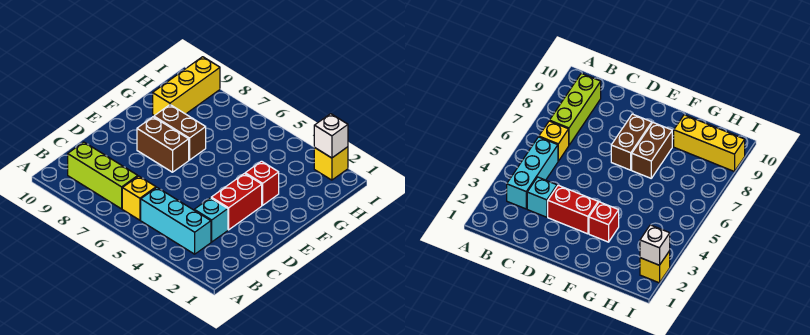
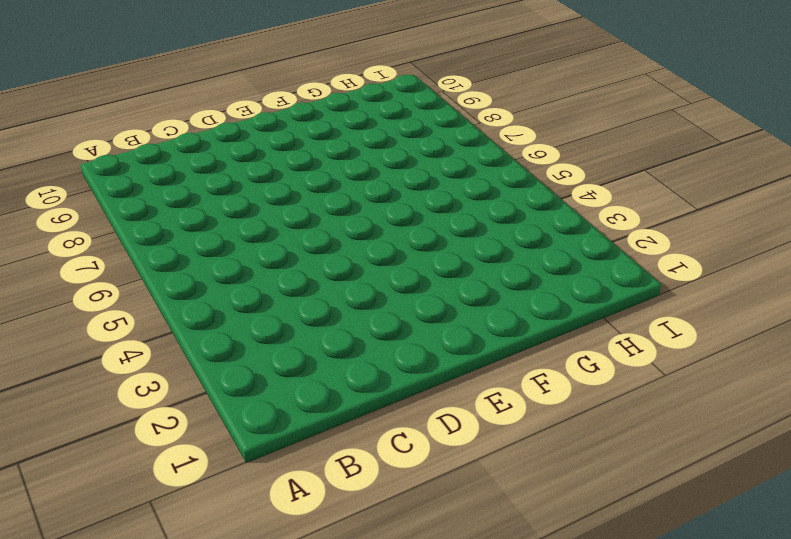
none -> cyan 1x3 brick [141,188,211,254]
none -> yellow 1x1 brick [122,176,156,220]

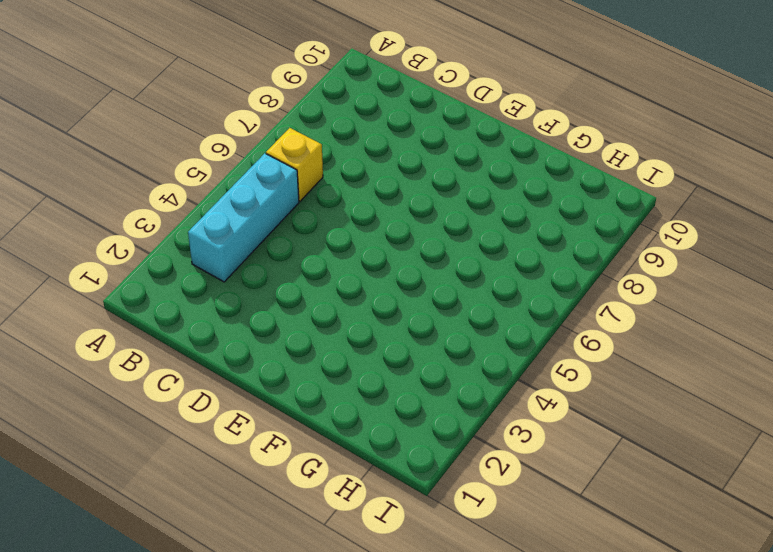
none -> lime 1x3 brick [68,142,138,209]
none -> cyan 1x1 brick [194,198,228,242]

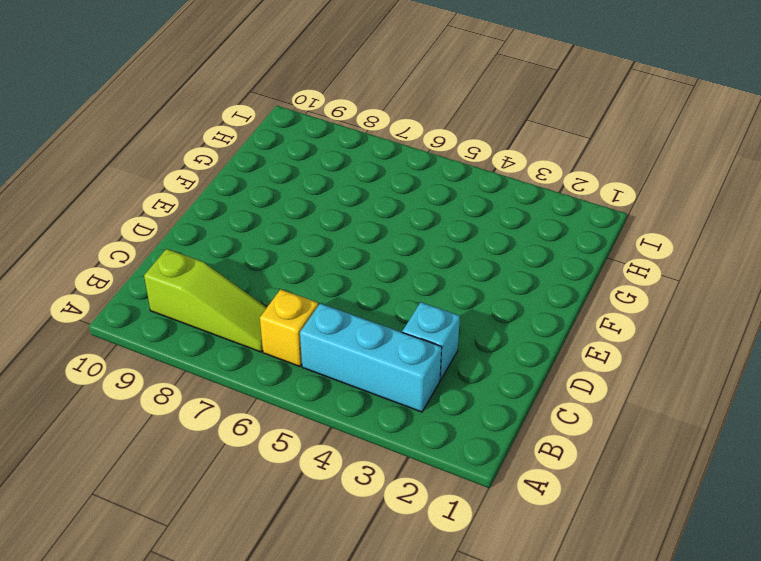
lime 1x3 slope [144,249,267,352] -> lime 1x3 brick [68,142,138,209]
none -> red 1x2 brick [211,174,262,230]
none -> brown 1x2 brick [137,117,189,172]

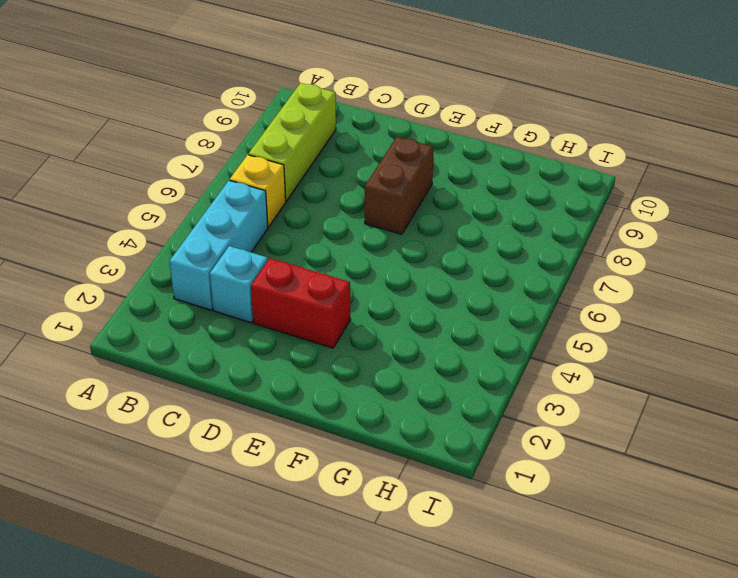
none -> red 1x1 brick [245,161,279,205]
none -> brown 1x2 brick [154,105,206,160]

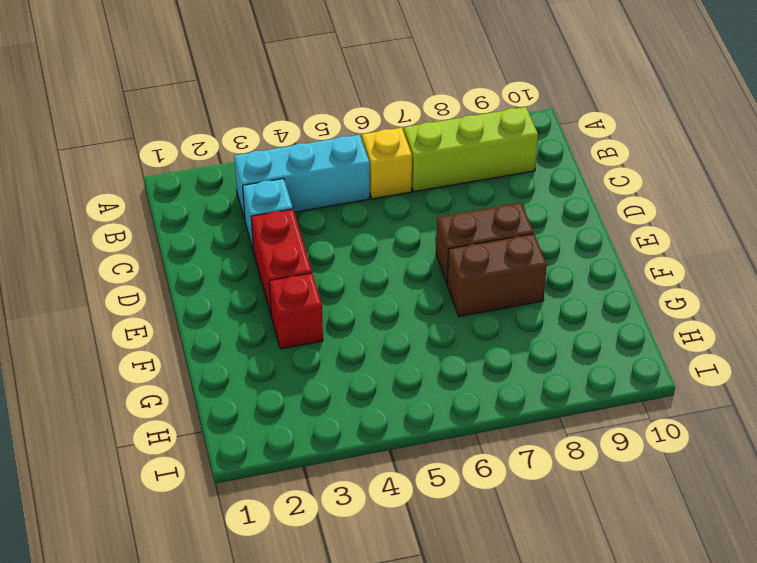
none -> yellow 1x3 brick [153,57,220,116]
none -> yellow 1x1 brick [314,147,348,180]

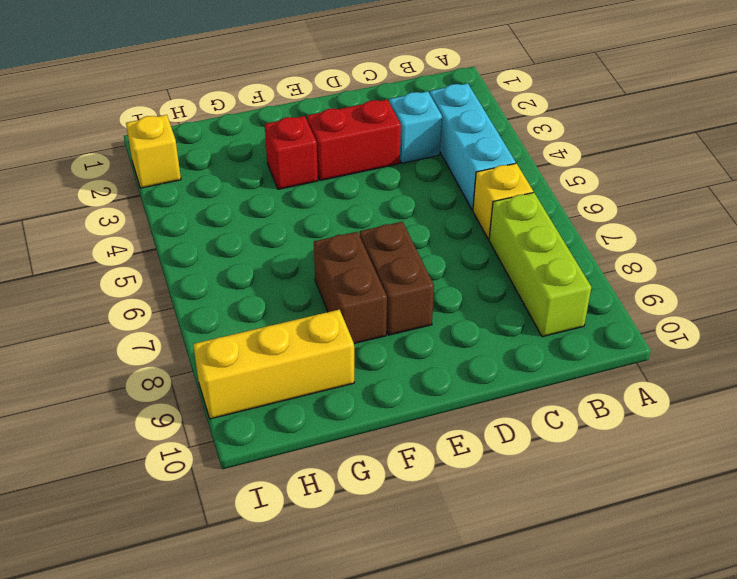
none -> white 1x1 brick [314,114,348,158]

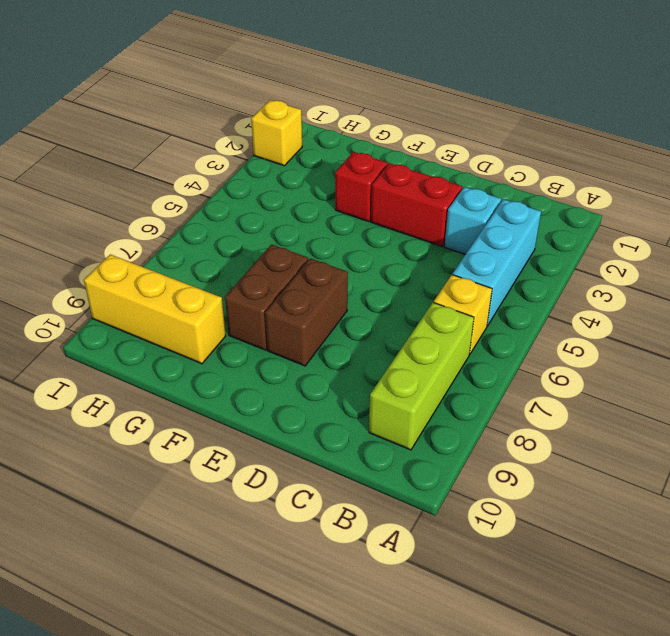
none -> white 1x1 brick [314,114,348,158]

